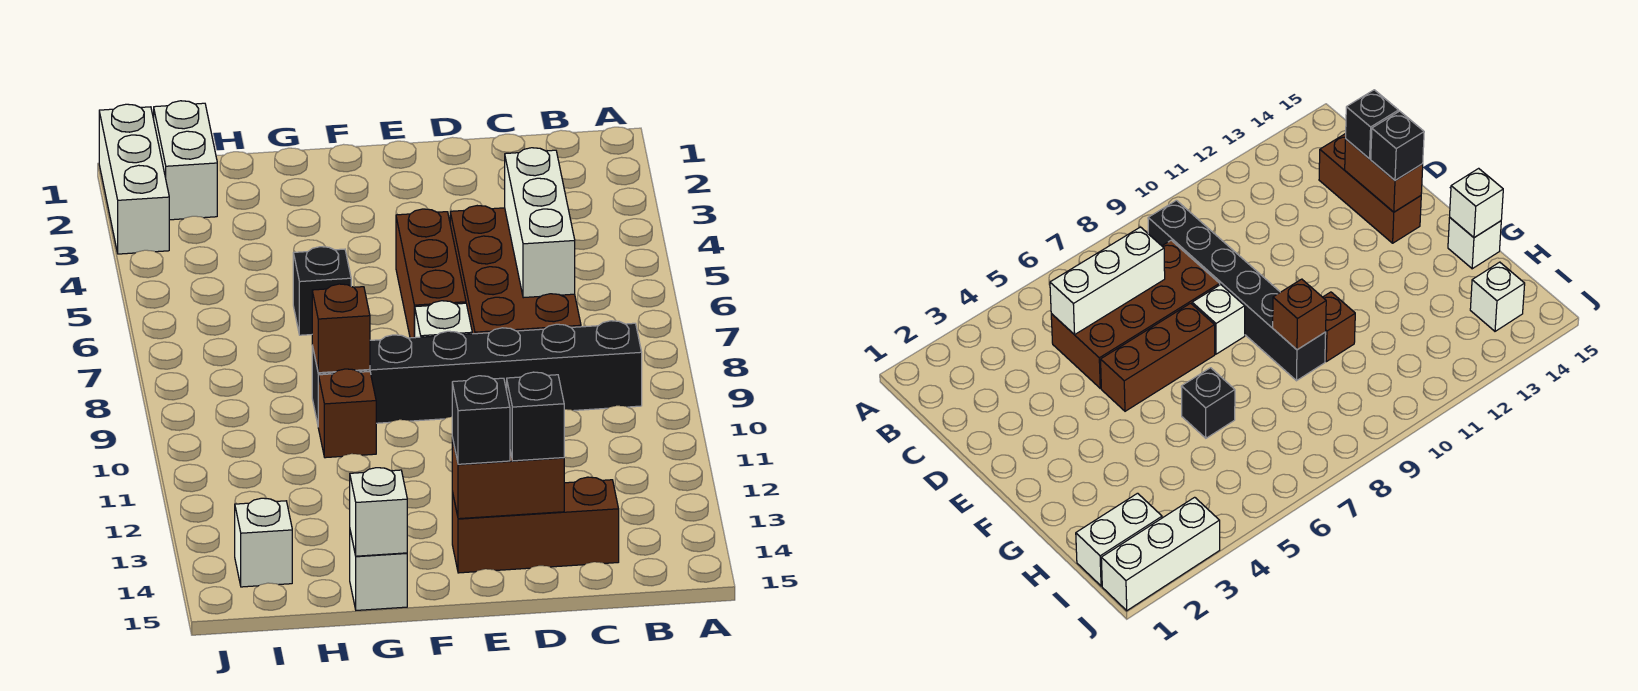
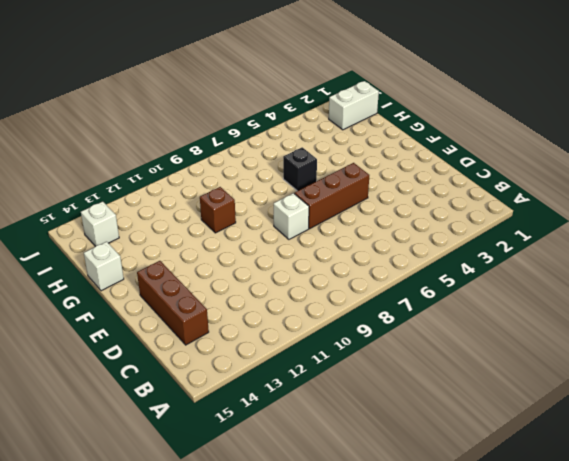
none -> black 1x6 brick [312,321,642,424]
none -> brown 2x4 brick [450,206,581,334]
none -> white 1x3 brick [99,104,169,254]

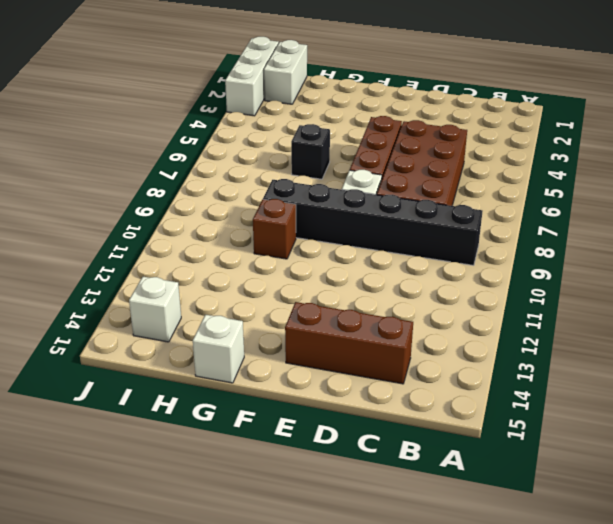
none -> white 1x3 brick [505,148,575,298]
none -> brown 1x2 brick [452,438,564,519]
none -> brown 1x1 brick [312,284,370,373]

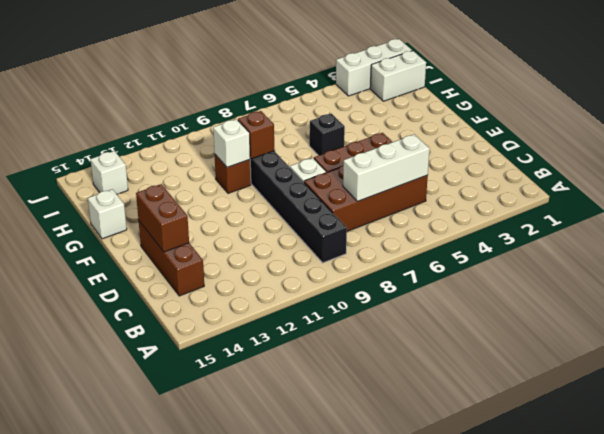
white 1x1 brick [213,119,250,167] -> white 1x1 brick moved to [350,468,407,556]
none -> black 1x1 brick [507,372,564,461]
none -> black 1x1 brick [452,376,510,464]

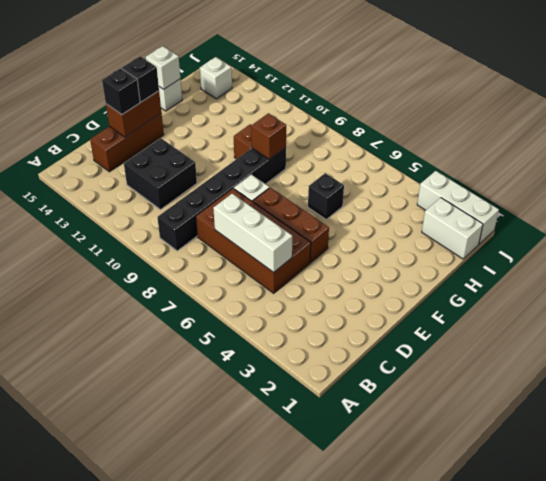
black 2x2 brick [124,138,197,210] -> none

